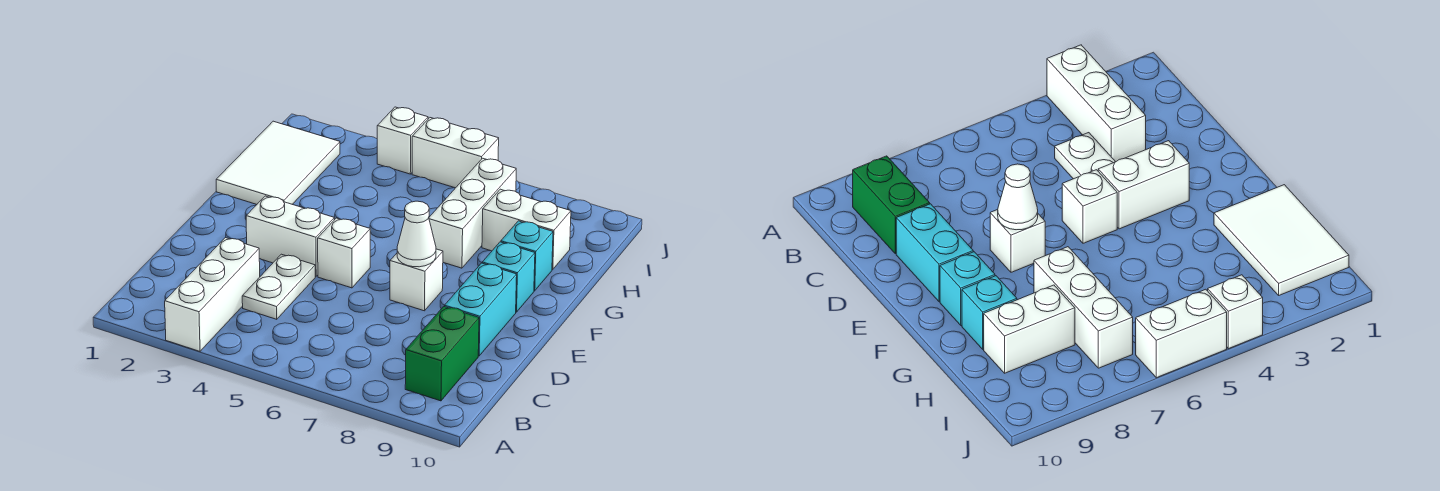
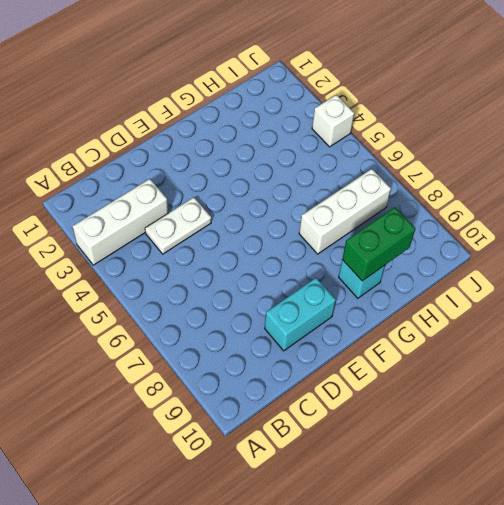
green 1x2 brick [342,207,416,281] -> green 1x2 brick moved to [405,306,479,401]
none -> white 1x2 brick [246,196,334,276]
none -> white 1x1 brick [318,218,370,288]
none -> white 1x1 brick [390,249,443,311]

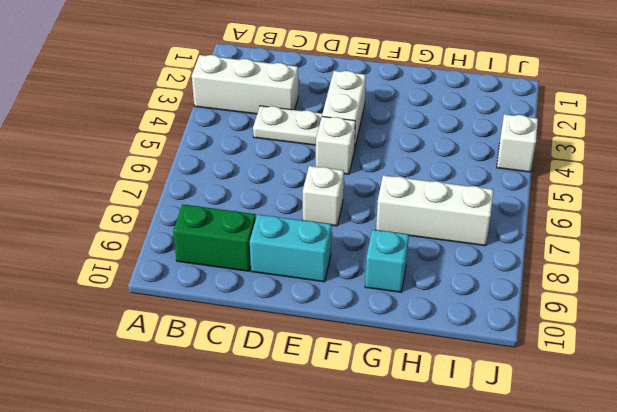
none -> cyan 1x1 brick [482,242,535,312]
none -> white 2x3 tile [216,121,340,204]
none -> white 1x2 brick [482,189,571,270]

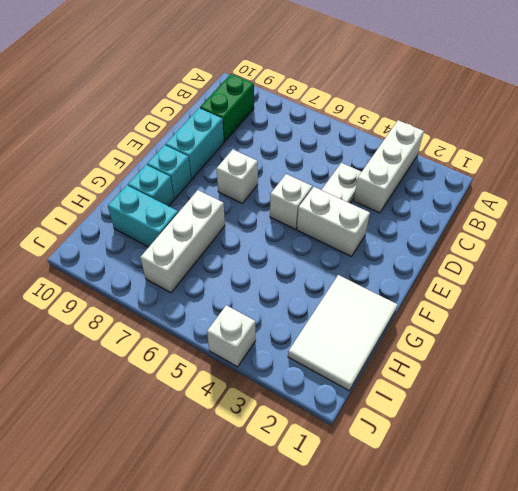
cyan 1x2 brick [108,185,178,247] -> white 1x2 brick [482,189,571,270]
none -> white 1x2 brick [412,118,499,188]
none -> white 1x1 cone [397,201,436,267]

